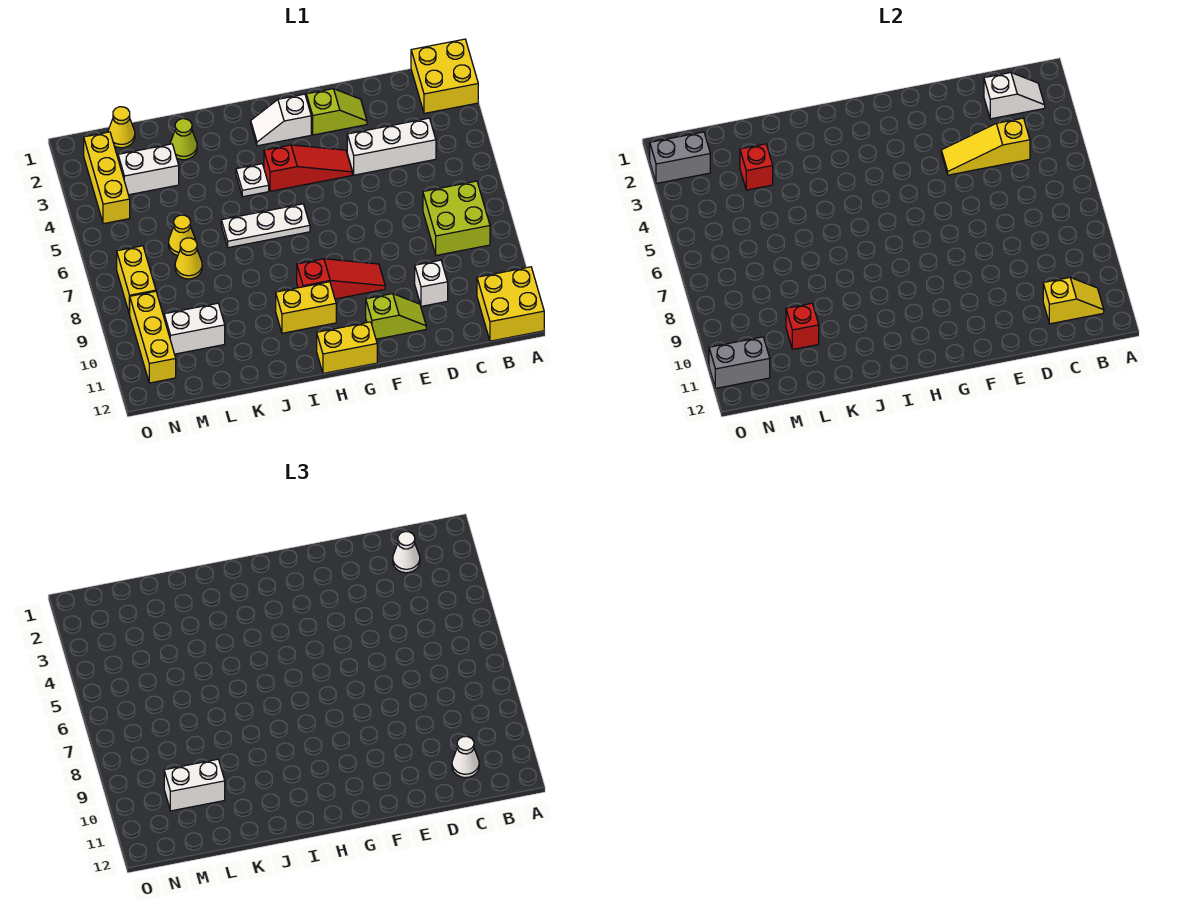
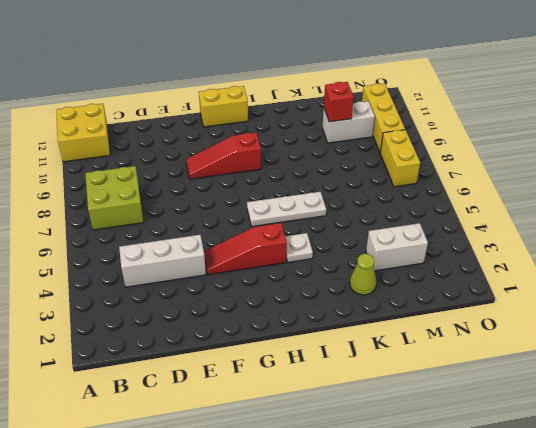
none -> yellow 2x2 brick [411,39,478,113]
none -> white 1x1 brick [415,260,448,306]
none -> lime 1x2 slope [306,89,367,135]
none -> lime 1x2 slope [366,294,426,339]

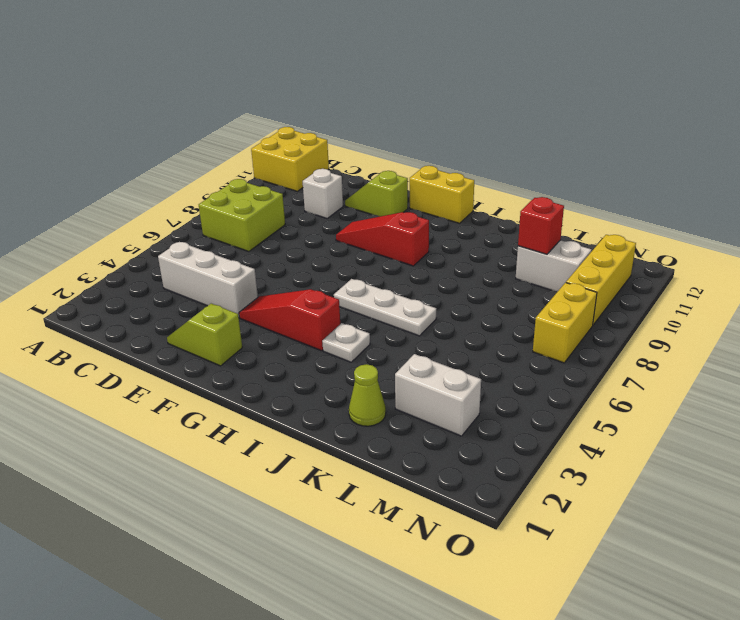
none -> yellow 2x2 brick [411,39,478,113]
none -> white 1x2 slope [251,94,311,146]
none -> yellow 1x2 brick [276,282,336,333]
none -> yellow 1x1 cone [169,215,195,256]

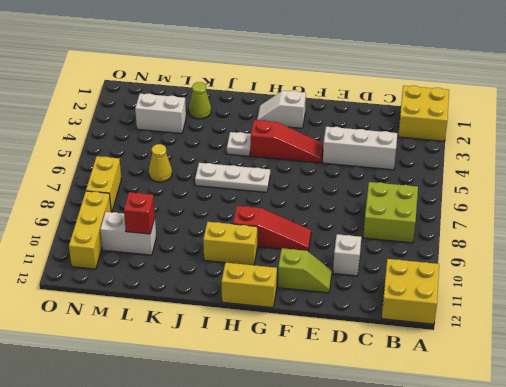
none -> lime 1x2 slope [306,89,367,135]
none -> yellow 1x1 cone [175,238,202,279]
none -> yellow 1x1 cone [108,107,135,148]
none -> yellow 1x3 brick [84,132,130,224]

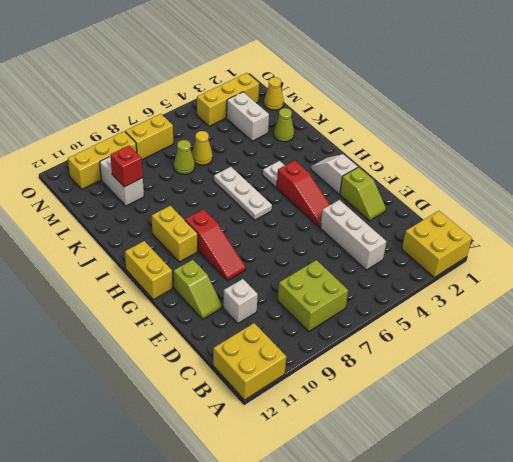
lime 1x1 cone [174,140,195,175] -> yellow 1x1 cone [175,238,202,279]
none -> white 1x2 slope [984,73,1045,119]
none -> yellow 1x2 slope [1043,278,1104,324]
none -> yellow 1x3 slope [941,118,1030,175]
none -> red 1x1 brick [740,144,773,190]

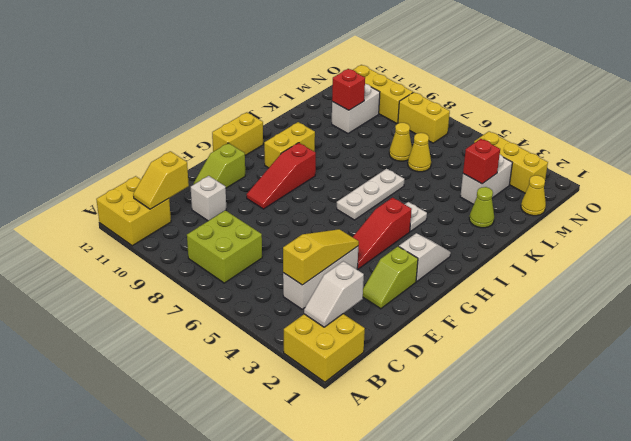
none -> grey 1x2 brick [650,132,710,184]
none -> grey 1x2 brick [709,337,770,388]
none -> white 1x1 cone [393,532,420,573]
none -> white 1x1 cone [452,737,479,778]

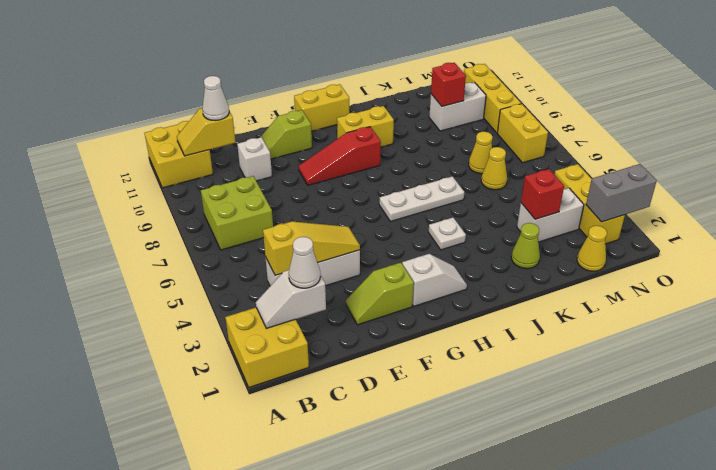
none -> red 1x3 slope [264,145,352,191]
none -> grey 1x2 brick [709,337,770,388]
none -> white 1x2 brick [164,759,225,811]

